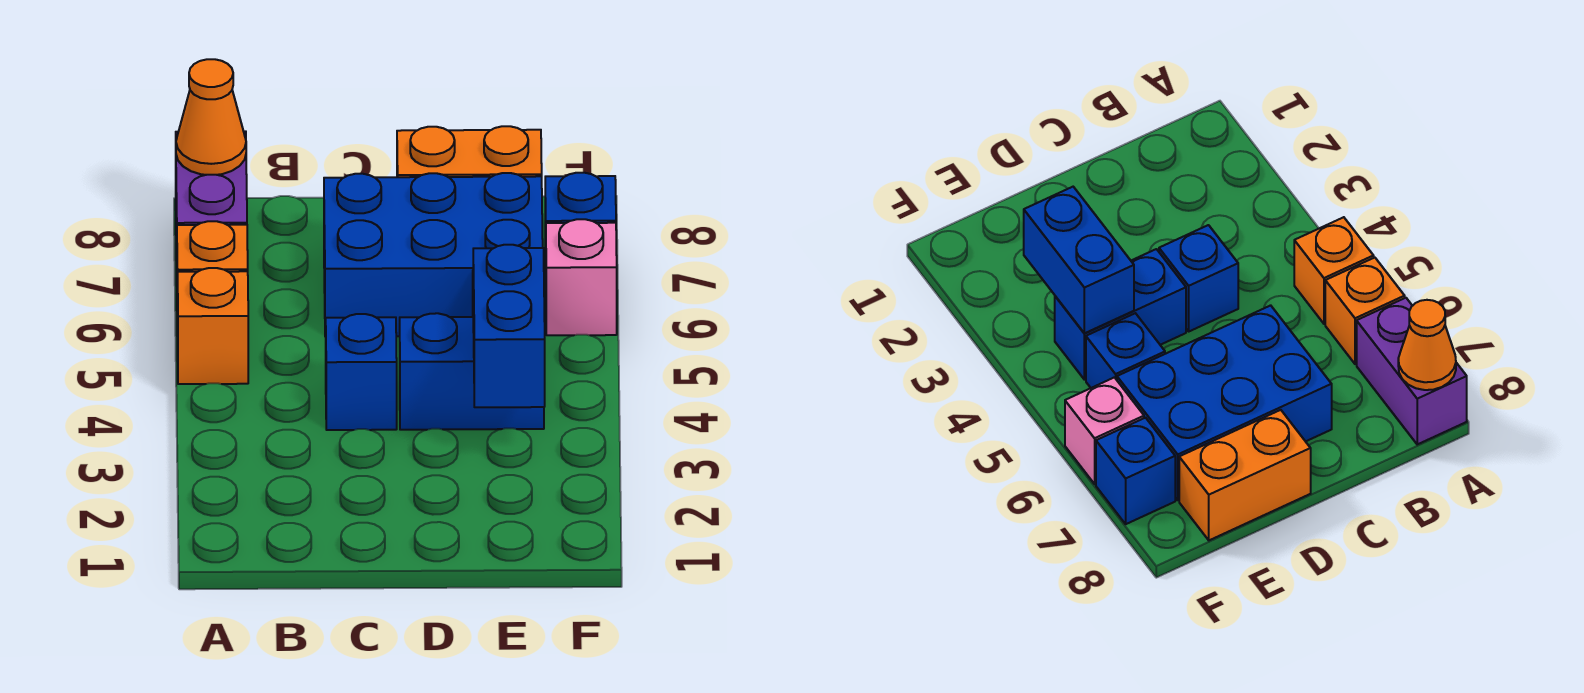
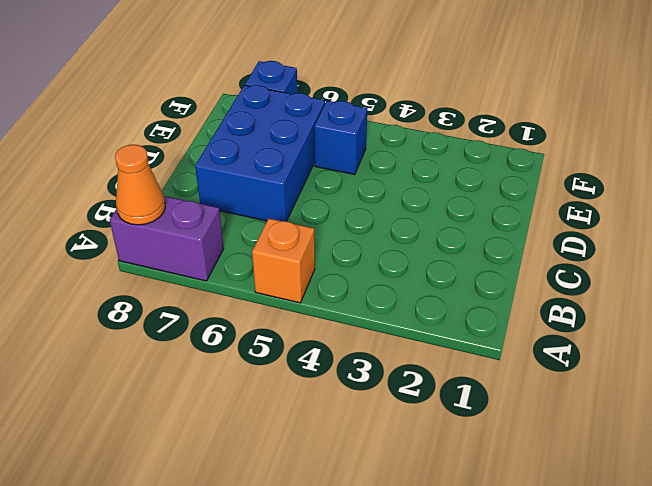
none -> orange 1x1 brick [177,221,248,336]
none -> blue 1x1 brick [326,314,397,430]
none -> blue 1x2 brick [400,313,544,430]

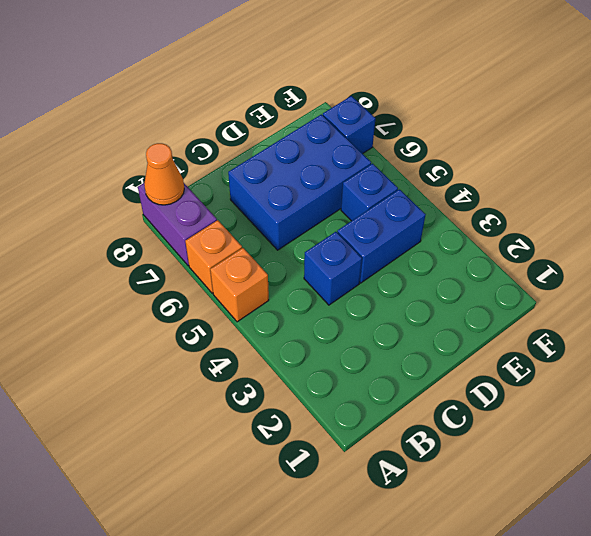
none -> orange 1x2 brick [397,126,542,177]
none -> pink 1x1 brick [546,219,617,335]
none -> blue 1x2 brick [473,245,545,407]

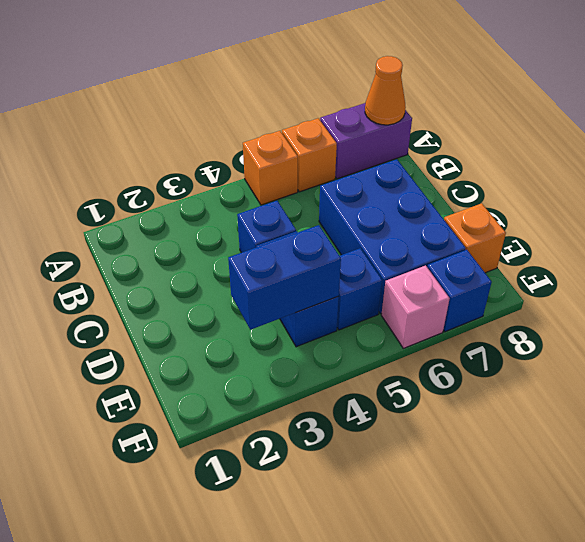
orange 1x1 brick [444,203,506,273] -> orange 1x2 brick [397,126,542,177]

